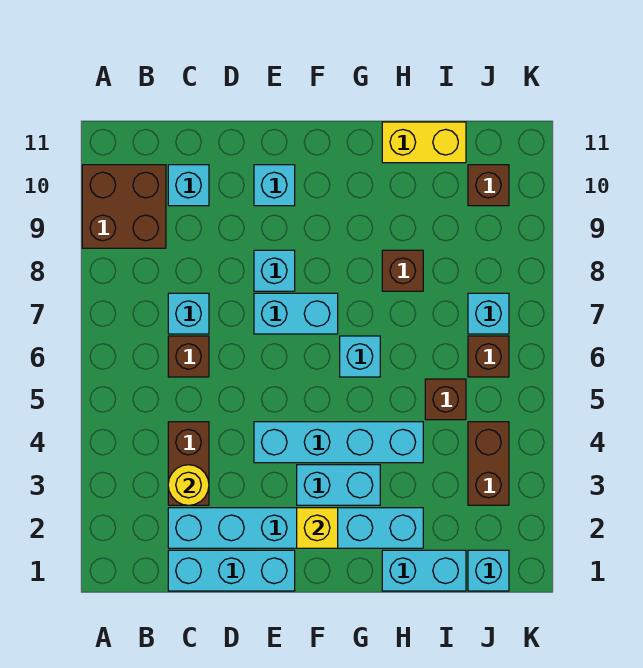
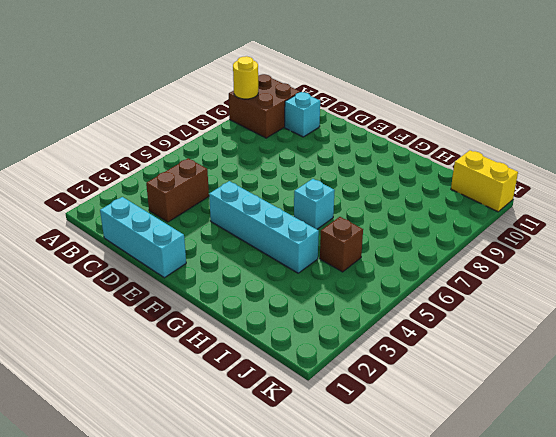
yellow 1x1 round brick [233,56,258,99] -> yellow 1x1 round brick moved to [168,465,209,505]
yellow 1x2 brick [451,150,518,212] -> yellow 1x2 brick moved to [382,122,466,163]
none -> cyan 1x6 brick [168,508,423,548]
none -> brown 1x1 brick [168,336,209,377]
none -> cyan 1x1 brick [168,293,209,334]

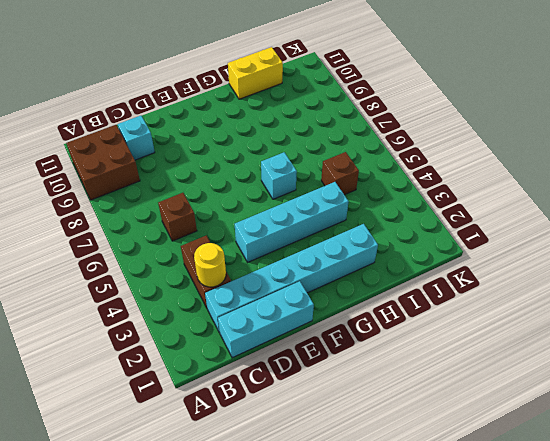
none -> cyan 1x1 brick [168,293,209,334]
none -> cyan 1x2 brick [254,293,338,334]
none -> cyan 1x1 brick [254,250,295,291]

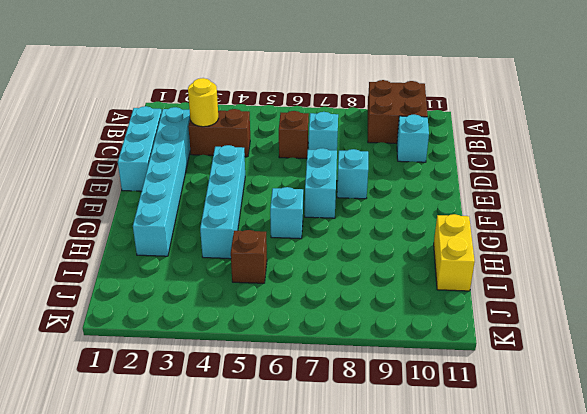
none -> cyan 1x1 brick [254,165,295,206]
none -> cyan 1x2 brick [297,465,380,505]
none -> cyan 1x2 brick [382,550,466,591]

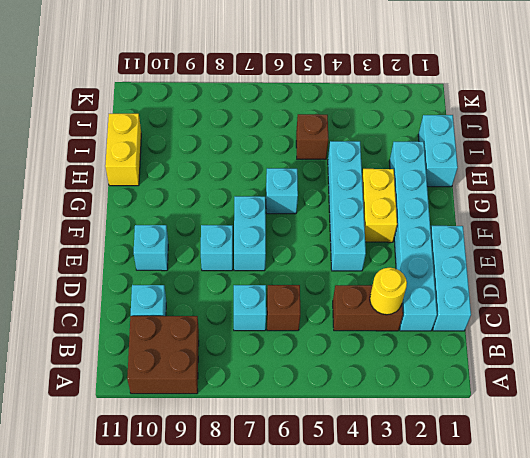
yellow 1x2 brick [362,169,397,242] -> cyan 1x2 brick [297,465,380,505]
none -> brown 1x1 brick [382,250,423,291]
none -> cyan 1x1 brick [468,550,509,591]
none -> brown 1x2 brick [468,422,509,505]

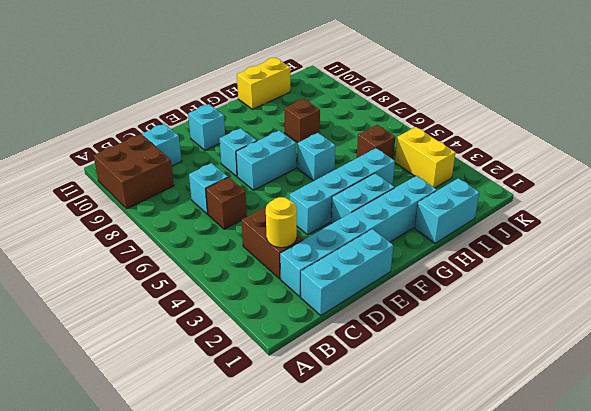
yellow 1x2 brick [395,127,456,188] -> brown 1x2 brick [468,422,509,505]
none -> cyan 1x1 brick [468,550,509,591]
none -> brown 1x1 brick [468,336,509,377]
none -> cyan 1x1 brick [468,293,509,334]

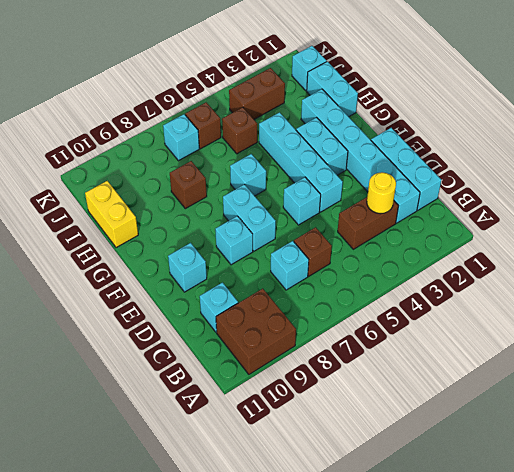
cyan 1x1 brick [283,177,321,225] -> none
none -> brown 1x1 brick [468,165,509,206]
none -> yellow 1x1 brick [297,508,338,548]

